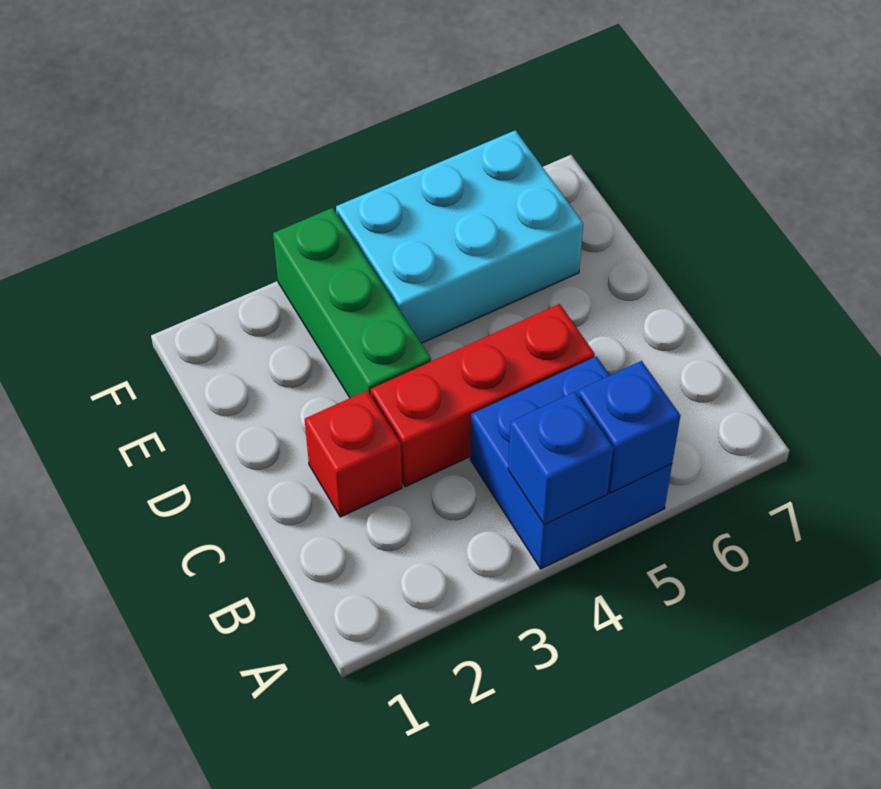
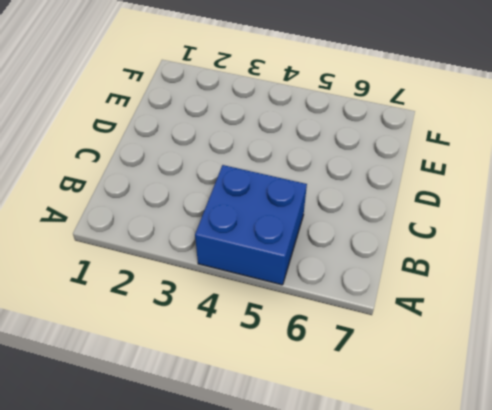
none -> red 1x1 brick [305,390,402,517]
none -> red 1x3 brick [371,304,595,487]

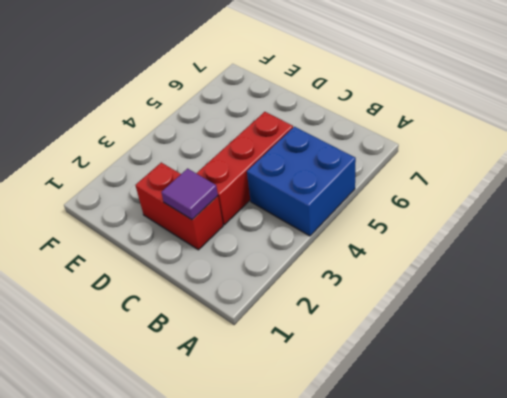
red 1x2 brick [135,163,223,250] -> red 1x1 brick [305,390,402,517]
purple 1x1 tile [161,169,218,220] -> none
none -> green 1x3 brick [273,208,431,398]
none -> cyan 2x3 brick [336,130,583,343]

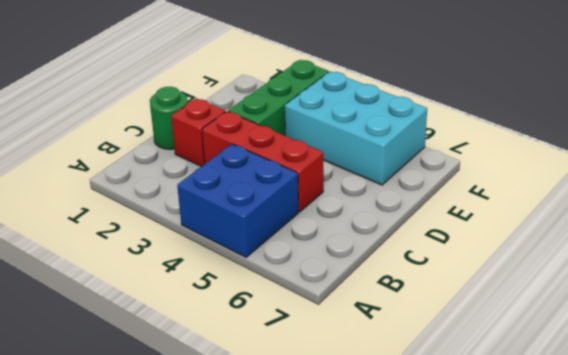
green 1x1 round brick [150,87,188,149] -> none
none -> blue 1x1 brick [508,392,613,525]
none -> blue 1x1 brick [578,361,680,493]

